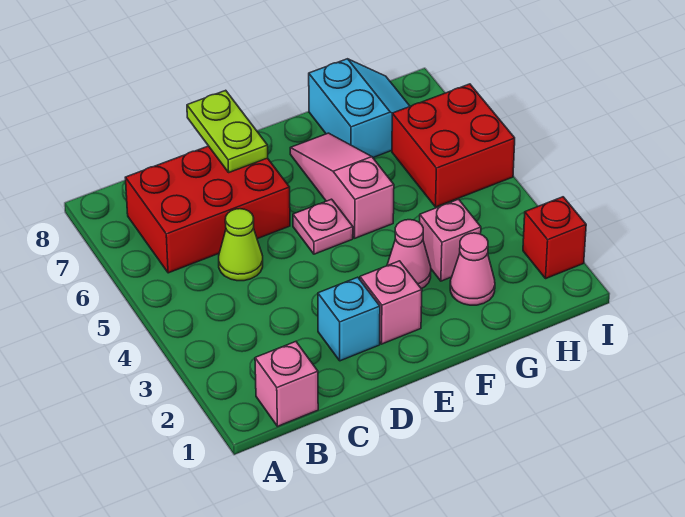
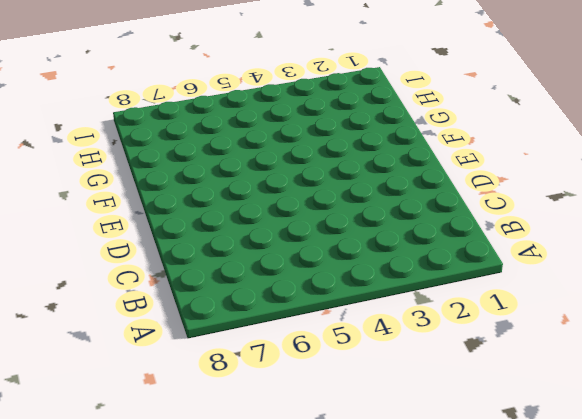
none -> pink 1x1 brick [255,342,318,426]
none -> red 2x3 brick [125,146,290,273]
none -> lime 1x1 cone [219,209,263,281]

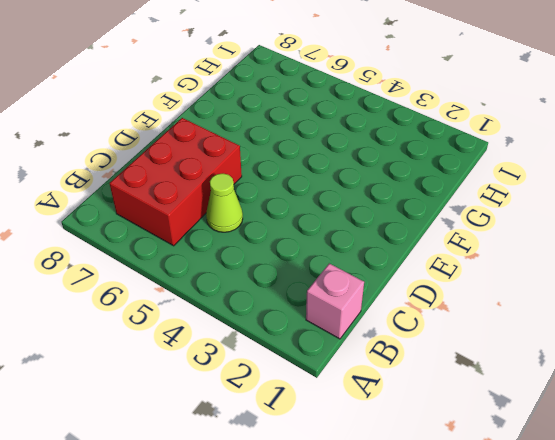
none -> cyan 1x1 brick [318,277,380,361]
none -> pink 1x1 brick [360,261,422,344]
none -> pink 1x1 plate [293,199,353,254]

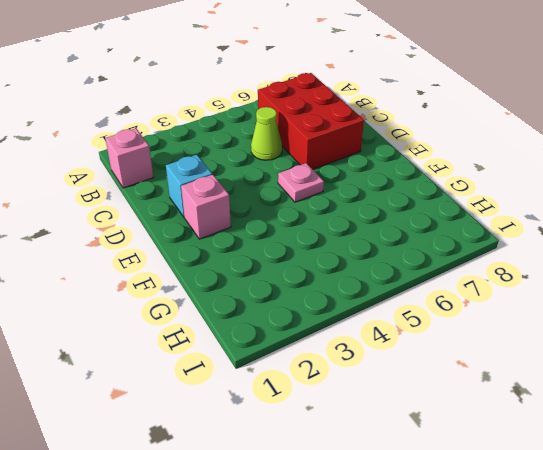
none -> pink 1x1 cone [387,220,431,289]
none -> pink 1x3 slope [290,133,394,238]
none -> pink 1x1 cone [450,233,495,305]

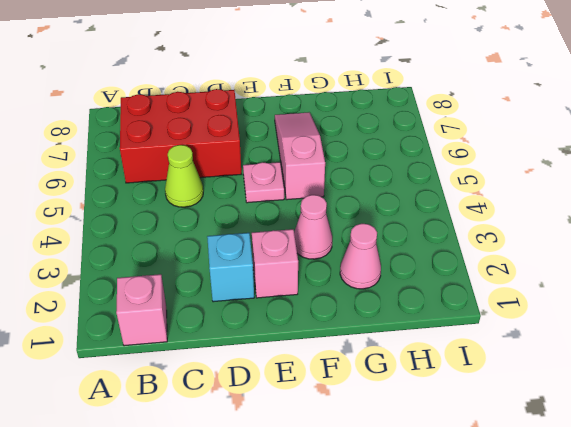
none -> pink 1x1 brick [420,199,481,281]
none -> cyan 2x2 slope [309,59,410,157]
none -> red 2x2 brick [392,84,515,207]

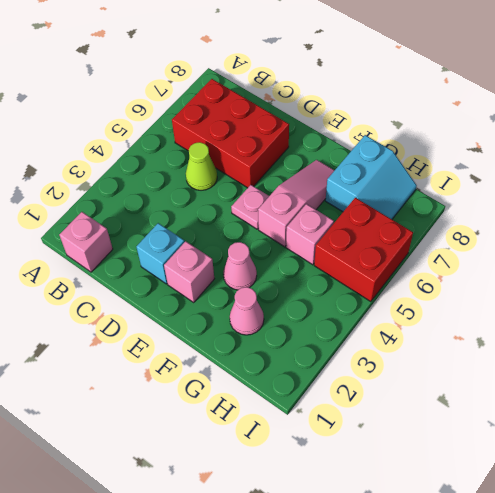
pink 1x1 brick [286,204,334,265] -> pink 1x1 brick moved to [420,199,481,281]
none -> red 1x1 brick [523,197,586,278]
none -> lime 1x2 plate [187,90,268,172]

